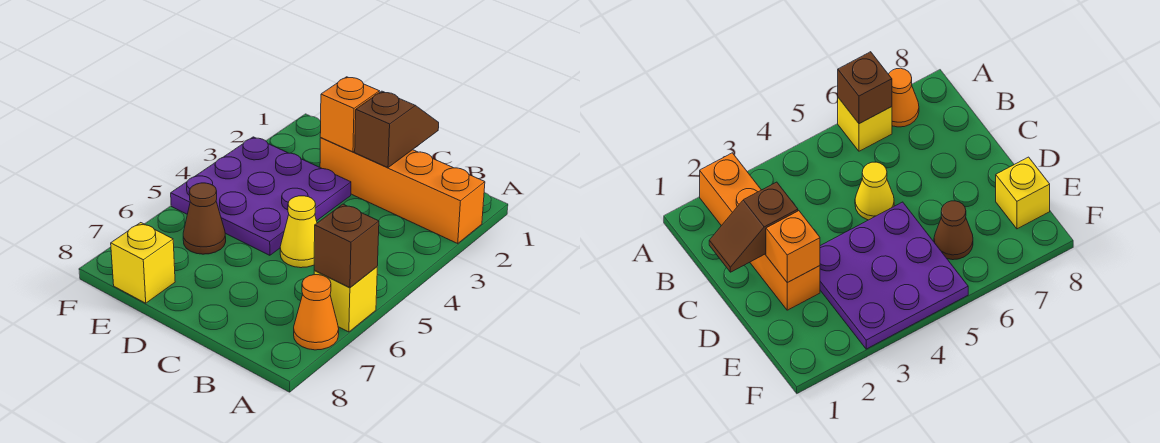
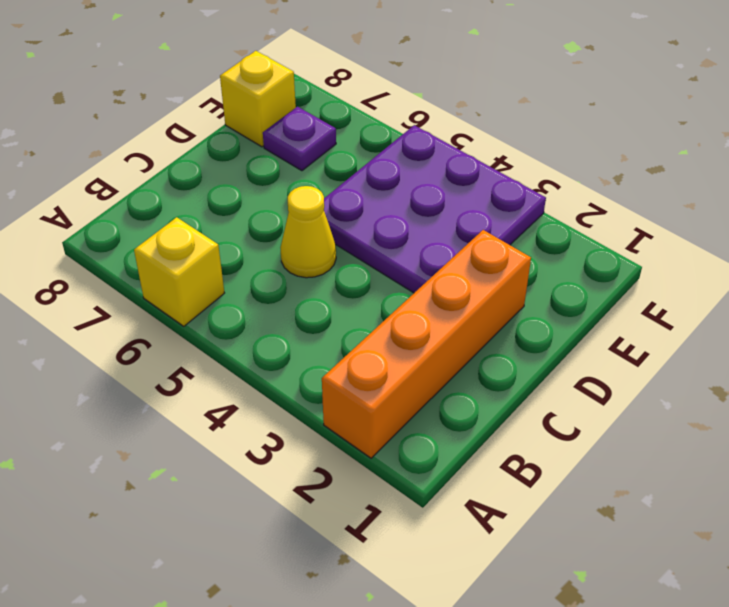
purple 1x1 plate [263,107,336,171] -> none
none -> orange 1x1 cone [294,275,339,350]
none -> brown 1x1 cone [183,183,226,254]

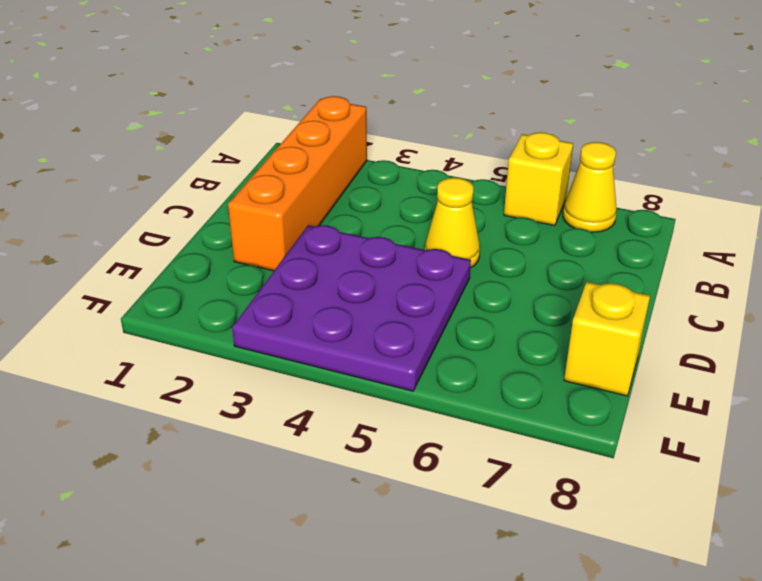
yellow 1x1 cone [563,142,617,232] -> orange 1x1 cone [294,275,339,350]
none -> brown 1x1 cone [183,183,226,254]
none -> brown 1x1 brick [314,204,379,288]

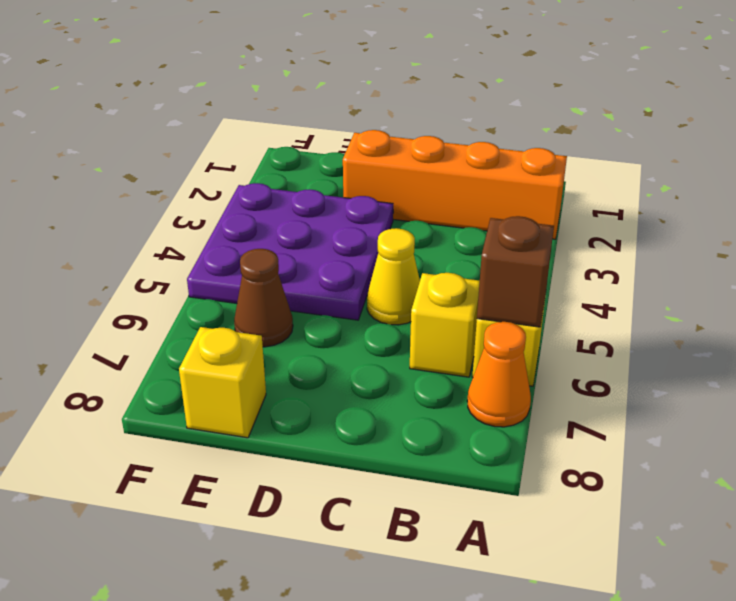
yellow 1x1 brick [410,273,480,377] -> none
none -> brown 1x2 slope [355,91,439,168]
none -> orange 1x1 brick [320,77,379,152]

